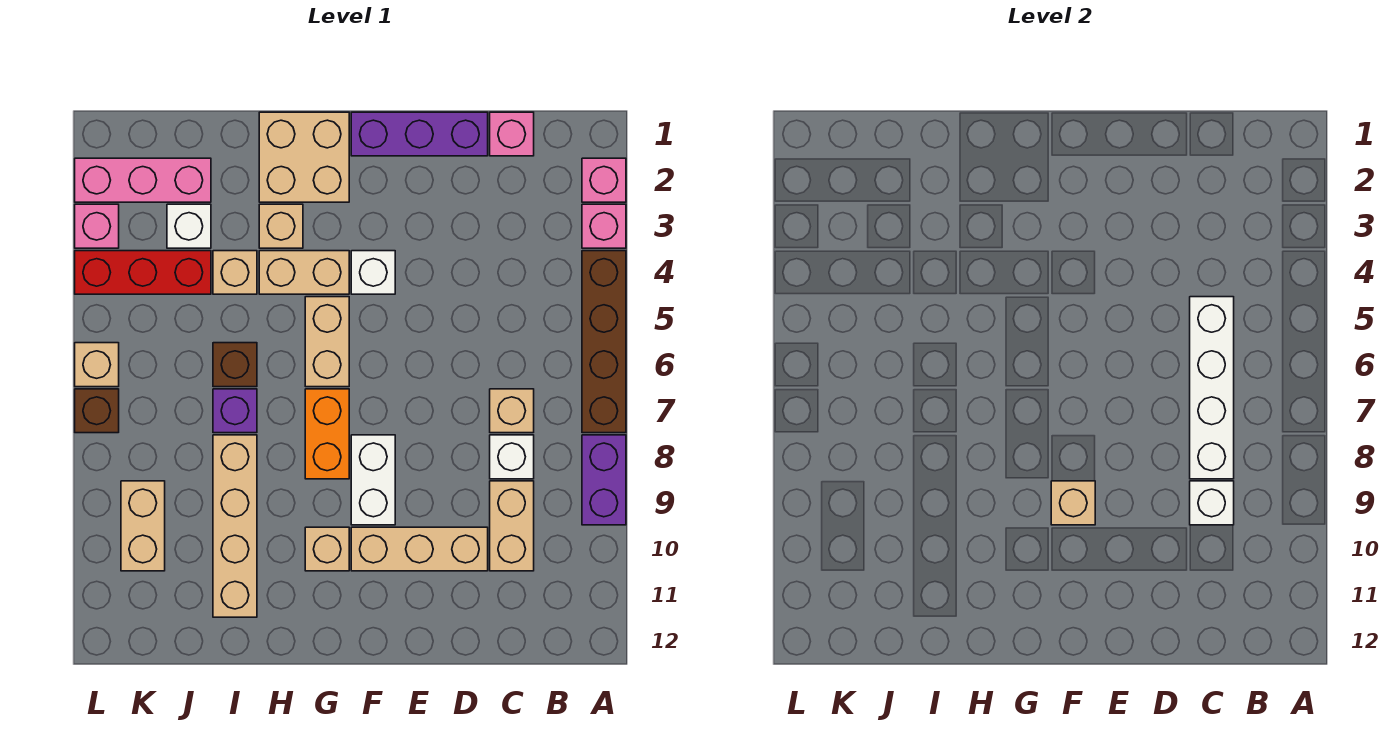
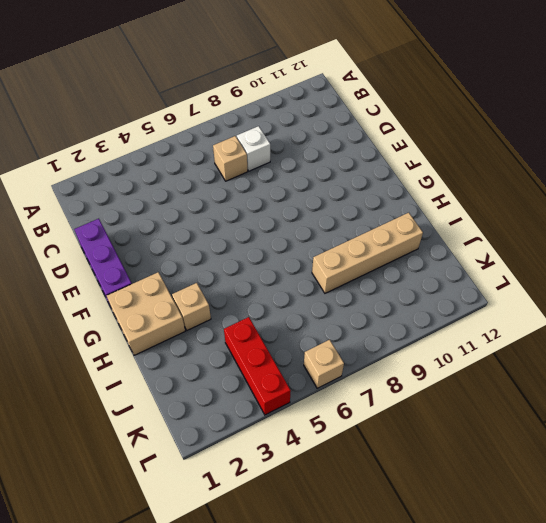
none -> pink 1x1 brick [582,158,626,202]
none -> pink 1x1 brick [582,204,626,248]
none -> brown 1x4 brick [582,251,626,433]
none -> purple 1x2 brick [582,435,626,525]

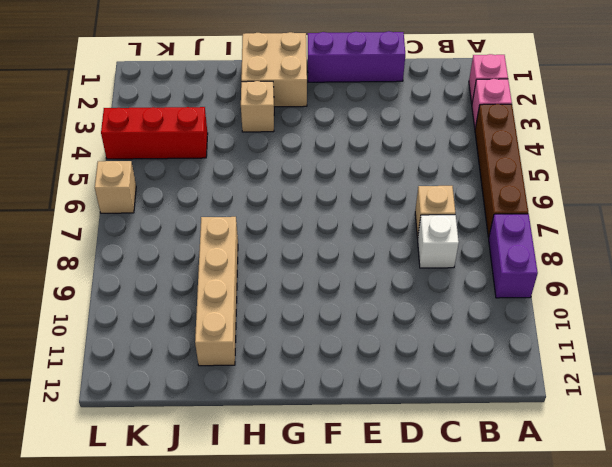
none -> pink 1x1 brick [490,112,534,156]
none -> tan 1x2 brick [490,481,534,571]
none -> tan 1x3 brick [351,527,488,571]
none -> white 1x1 brick [351,251,395,294]

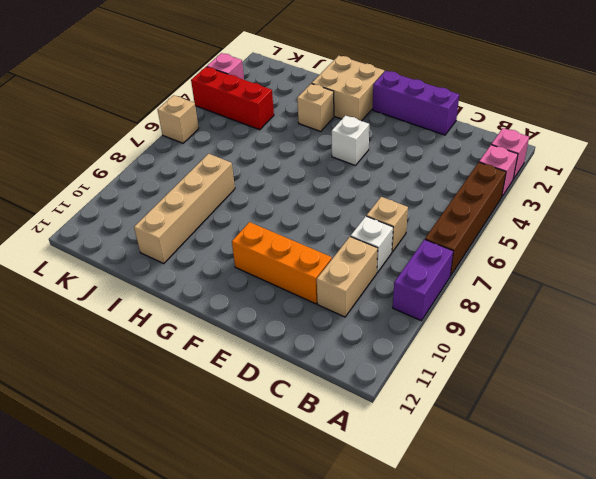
orange 1x3 brick [232,222,332,304] -> tan 1x3 brick [351,527,488,571]
none -> pink 1x1 brick [490,112,534,156]
none -> white 1x2 brick [351,435,395,525]
none -> tan 1x2 brick [259,251,349,294]
none -> tan 1x2 brick [305,297,349,387]

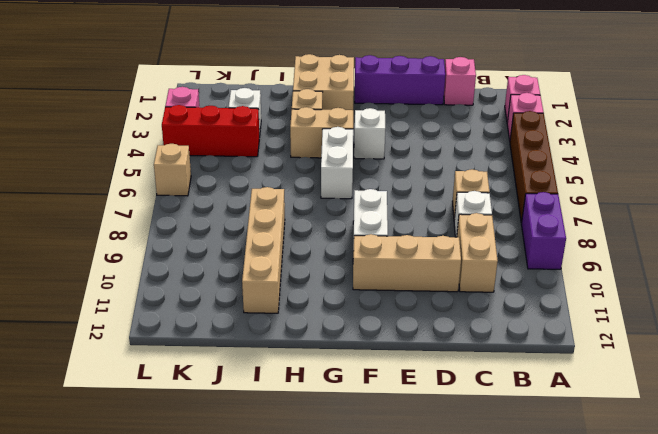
white 1x2 brick [321,127,353,199] -> tan 1x2 brick [305,297,349,387]
none -> orange 1x2 brick [305,389,349,479]
none -> tan 1x1 brick [305,527,349,571]
none -> tan 1x1 brick [213,251,257,294]
none -> brown 1x1 brick [213,343,257,387]

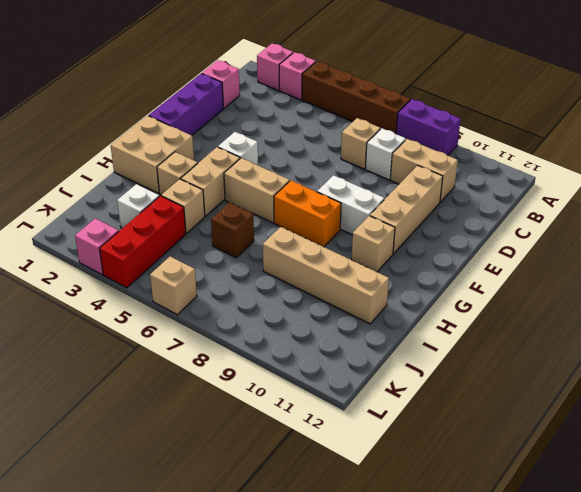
none -> purple 1x1 brick [213,389,257,433]
none -> pink 1x3 brick [75,158,211,202]
none -> tan 1x2 brick [121,481,165,571]
none -> brown 1x1 brick [75,389,119,433]

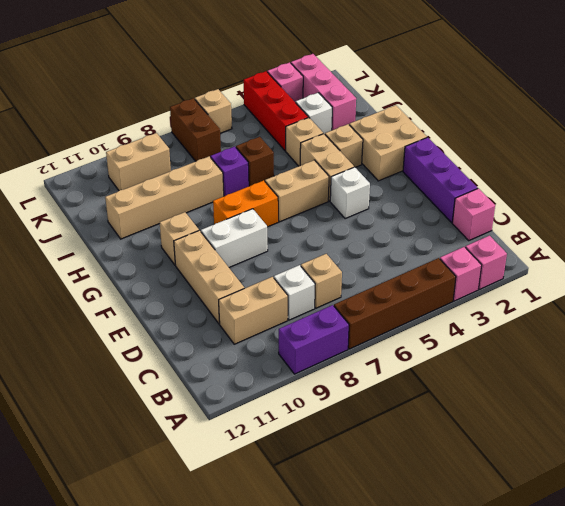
brown 1x2 brick [170,98,221,161] -> brown 1x1 brick [75,389,119,433]
none -> white 1x4 brick [1190,297,1234,479]
none -> white 1x1 brick [1190,481,1234,525]
none -> tan 1x1 brick [1051,481,1095,525]

